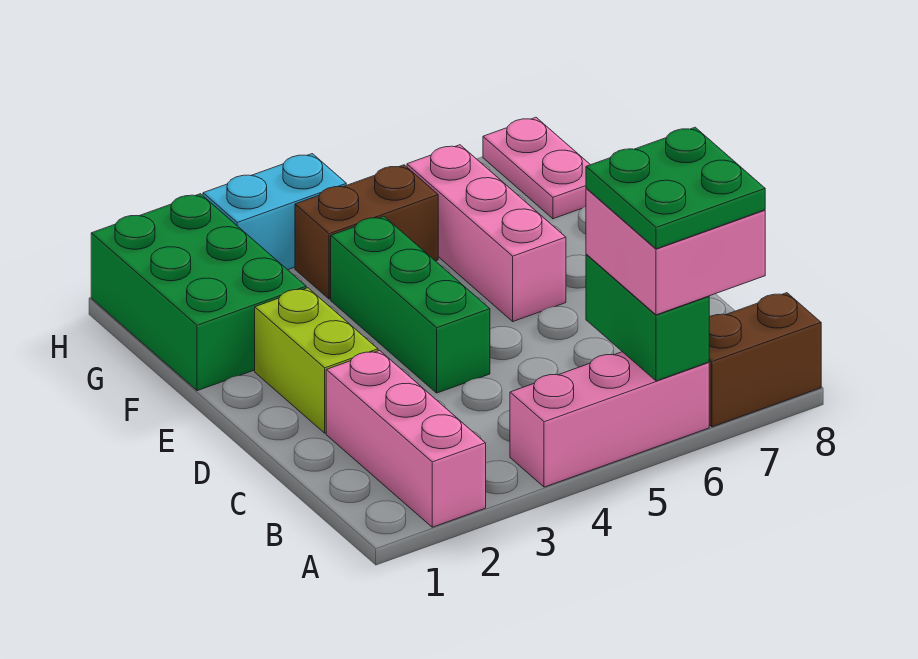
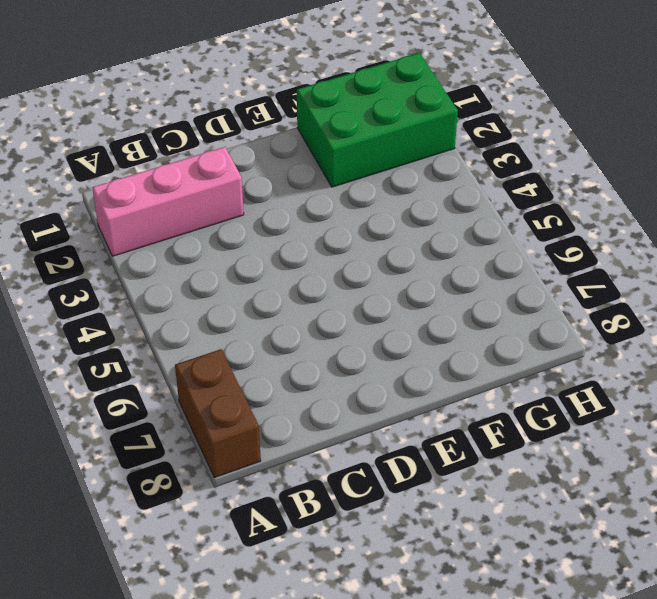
none -> pink 1x3 brick [510,352,709,487]
none -> lime 1x2 brick [255,288,378,433]
none -> green 1x3 brick [331,216,490,393]

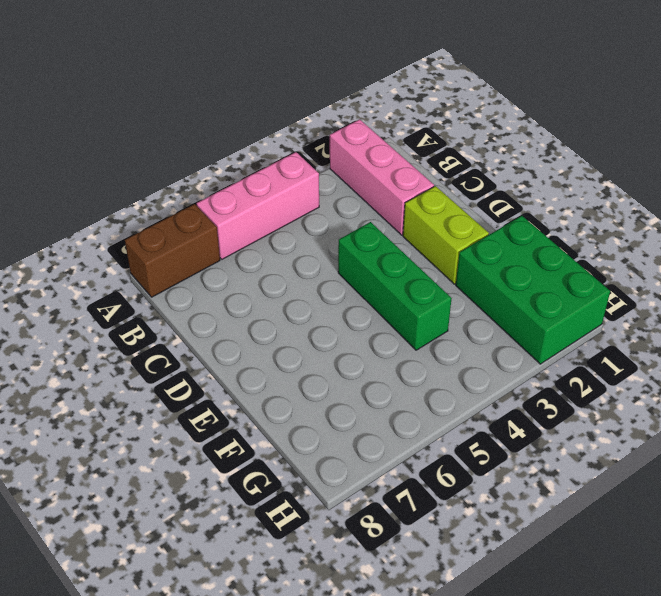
none -> pink 1x3 brick [407,145,566,321]
none -> brown 1x2 brick [295,165,438,299]
none -> pink 1x2 plate [483,117,590,219]

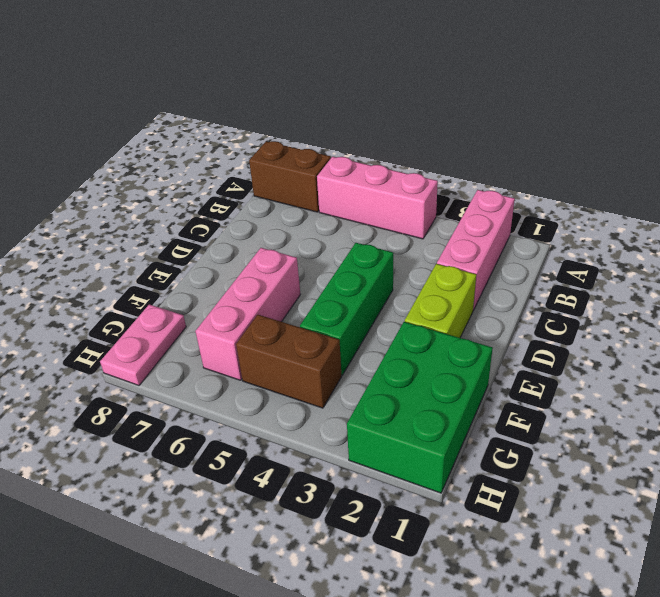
none -> cyan 1x2 brick [203,154,346,270]
none -> green 1x2 brick [586,254,709,381]
none -> pink 2x2 brick [586,188,765,315]

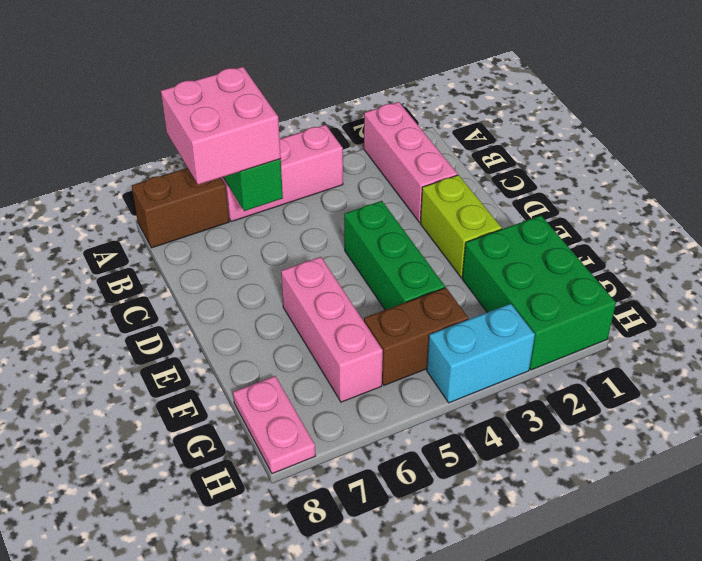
none -> green 2x2 plate [586,127,765,249]

